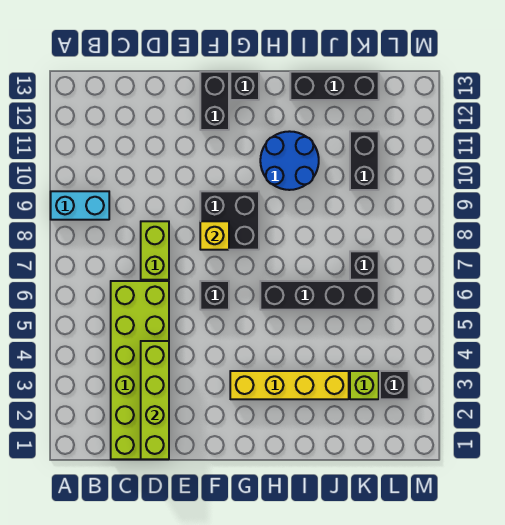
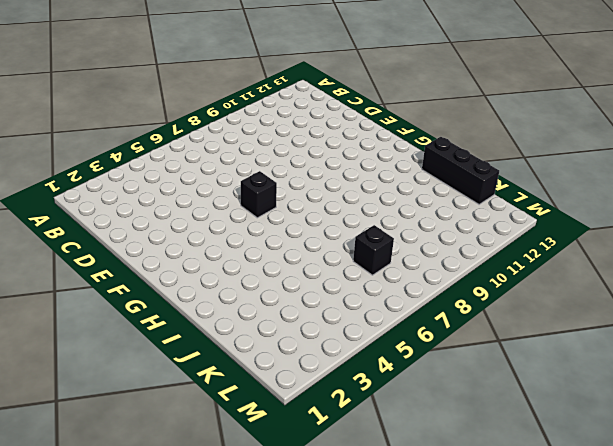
none -> cyan 1x2 brick [51,191,109,220]
none -> lime 2x6 brick [111,281,169,459]
none -> lime 1x2 brick [141,221,169,280]

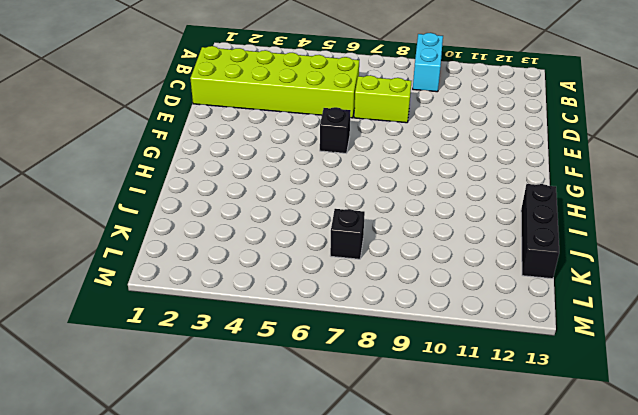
none -> black 2x2 brick [200,191,259,250]
none -> black 1x2 brick [200,72,229,130]
none -> yellow 1x4 brick [230,371,349,399]

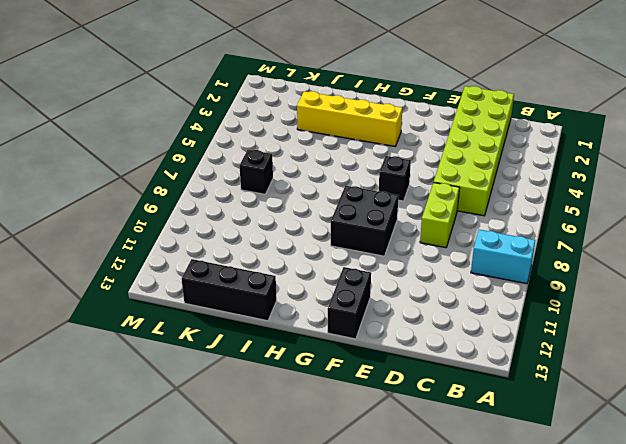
none -> black 1x1 brick [230,72,259,100]
none -> black 1x4 brick [260,281,379,310]
none -> blue 2x2 round brick [260,131,319,190]

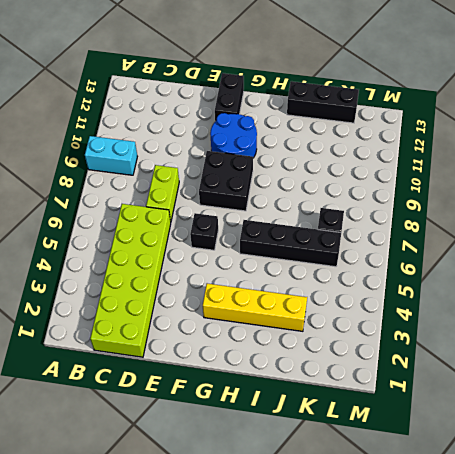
blue 2x2 round brick [210,113,257,158] -> blue 2x2 round brick moved to [260,131,319,190]
none -> black 1x1 brick [230,72,259,100]
none -> lime 1x1 brick [350,371,379,399]
none -> black 1x2 brick [350,131,379,190]

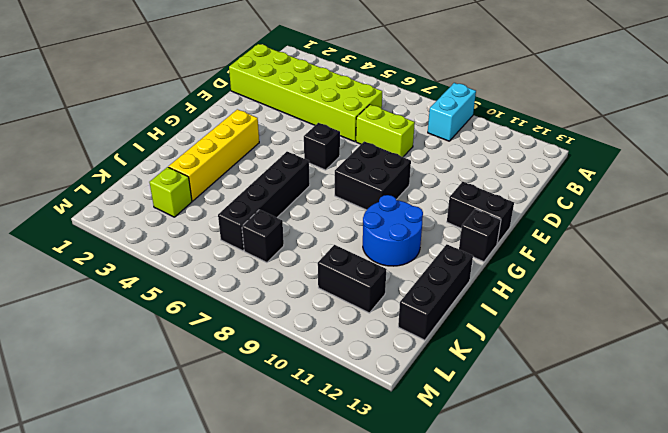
none -> black 1x1 brick [380,371,409,399]
none -> lime 1x4 brick [141,341,169,459]
none -> yellow 1x1 brick [200,221,229,250]

